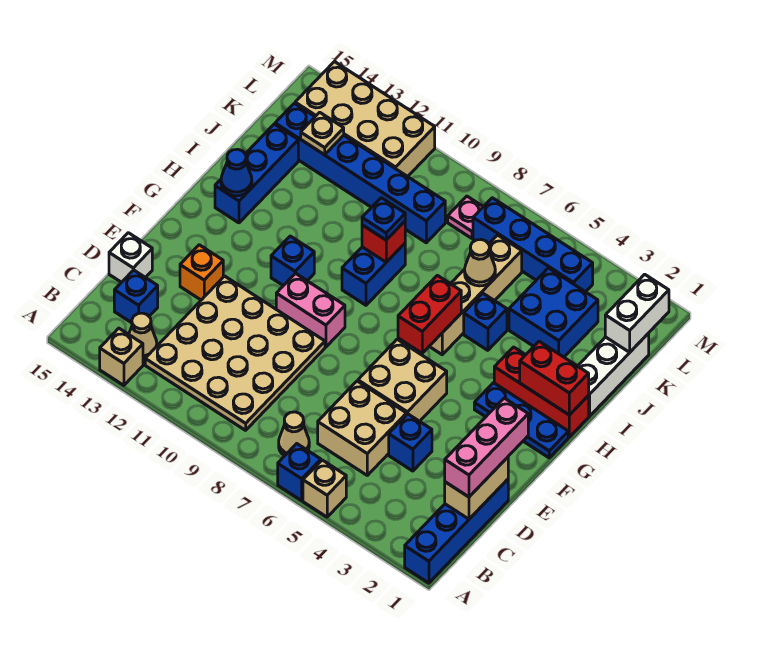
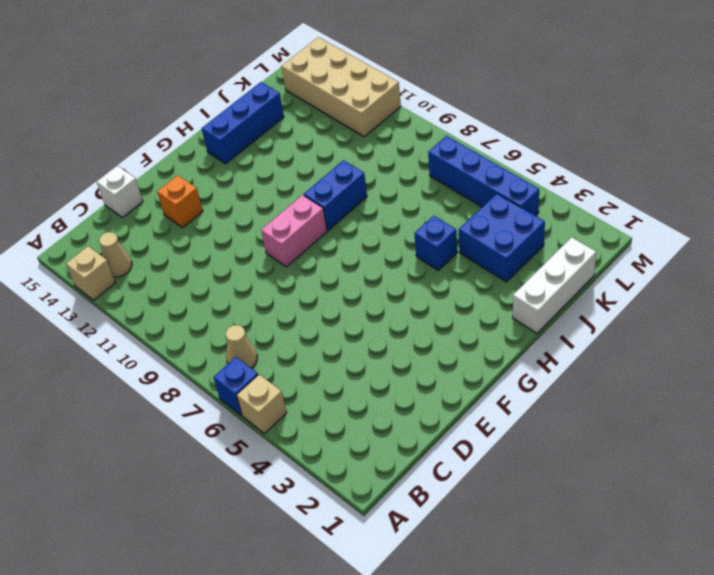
pink 1x2 brick [261,195,327,267] -> pink 1x2 brick turned to [276,273,345,347]
none -> blue 1x4 brick [405,479,508,583]
none -> tan 4x4 plate [145,276,325,430]
none -> tan 2x2 brick [318,381,407,475]
none -> blue 1x1 brick [114,270,158,323]

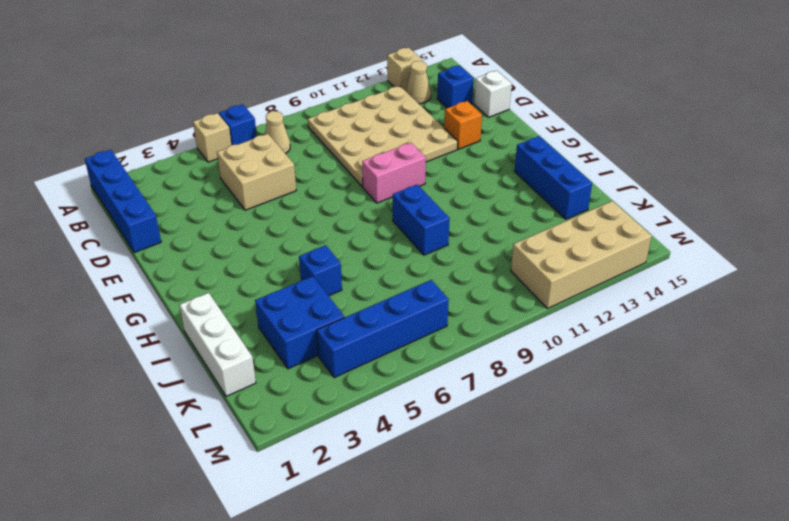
none -> blue 1x1 brick [389,414,432,471]
none -> tan 2x2 brick [358,339,447,421]
none -> blue 1x3 plate [474,383,568,458]
none -> blue 1x1 brick [271,236,314,286]

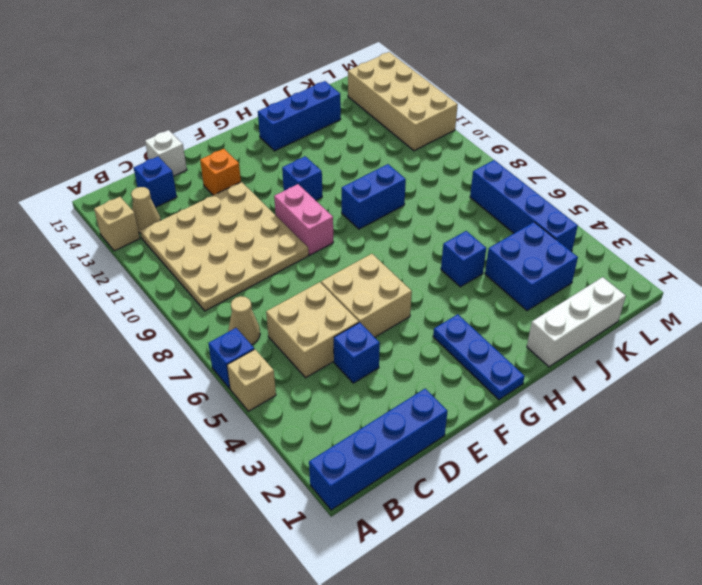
none -> red 1x3 brick [494,347,589,437]
none -> tan 1x4 brick [429,235,522,355]
none -> blue 1x6 brick [275,103,445,243]
none -> pink 1x1 plate [448,196,483,238]

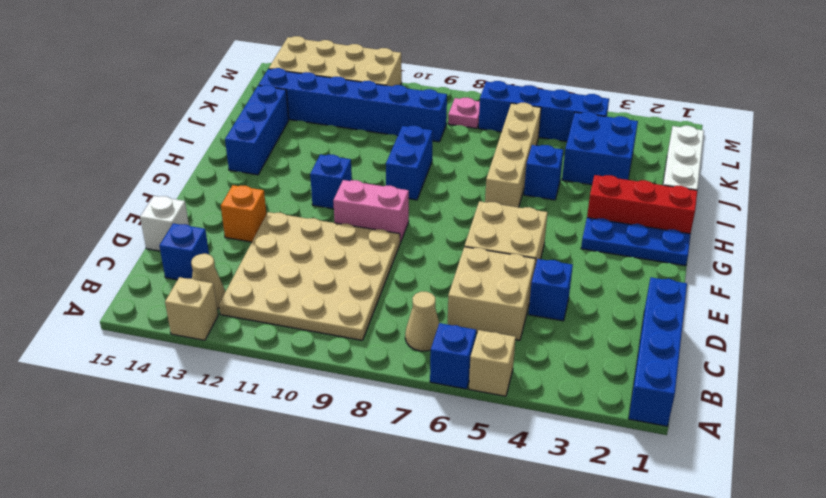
none -> tan 1x2 brick [445,457,508,519]
none -> red 1x2 brick [398,275,461,353]
none -> red 1x2 brick [520,341,589,415]
none -> blue 1x1 cone [221,149,252,196]

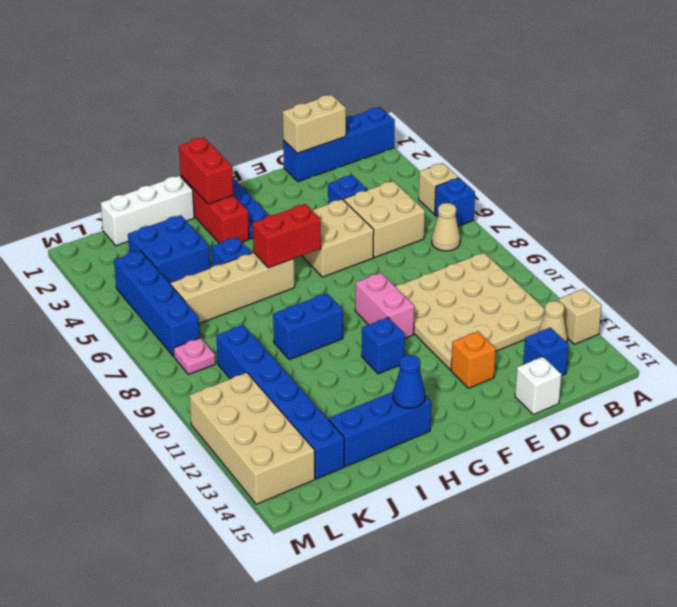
none -> red 1x1 brick [362,221,405,262]
none -> tan 1x1 cone [465,240,495,286]
none -> white 1x2 brick [605,274,669,352]
none -> tan 1x1 plate [301,112,344,155]

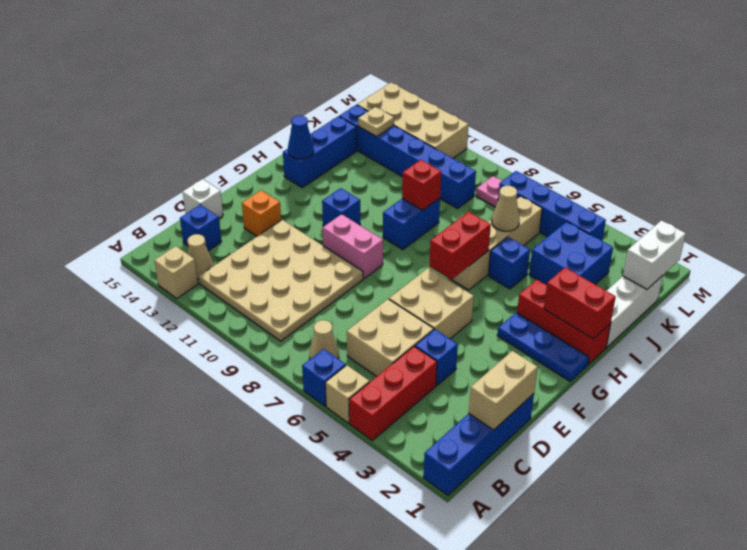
red 1x3 brick [349,346,437,441] -> none
none -> pink 1x3 brick [445,398,528,497]
none -> blue 1x1 plate [362,198,405,240]

